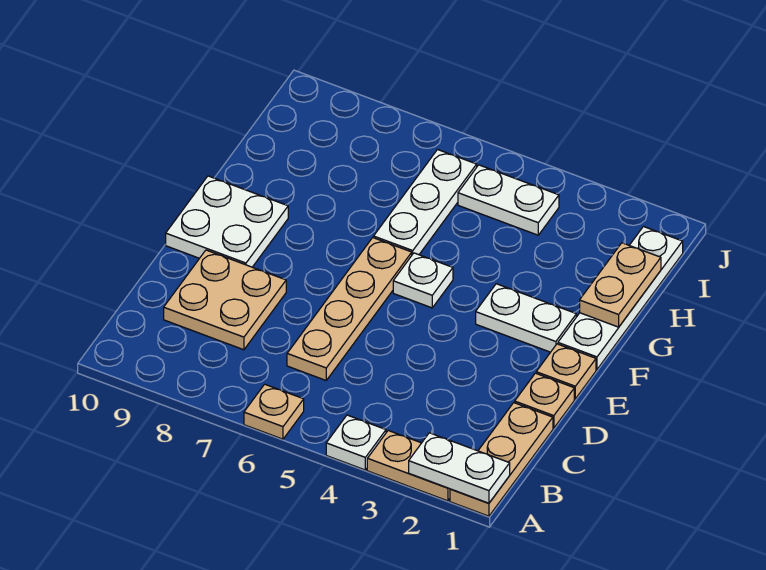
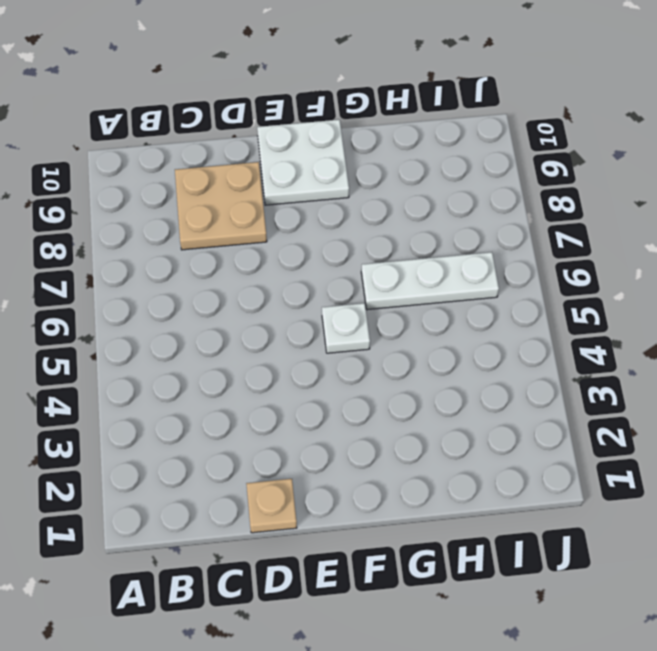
none -> tan 1x3 plate [450,403,553,516]
none -> tan 1x2 plate [367,431,450,501]
none -> white 1x1 plate [326,415,386,470]

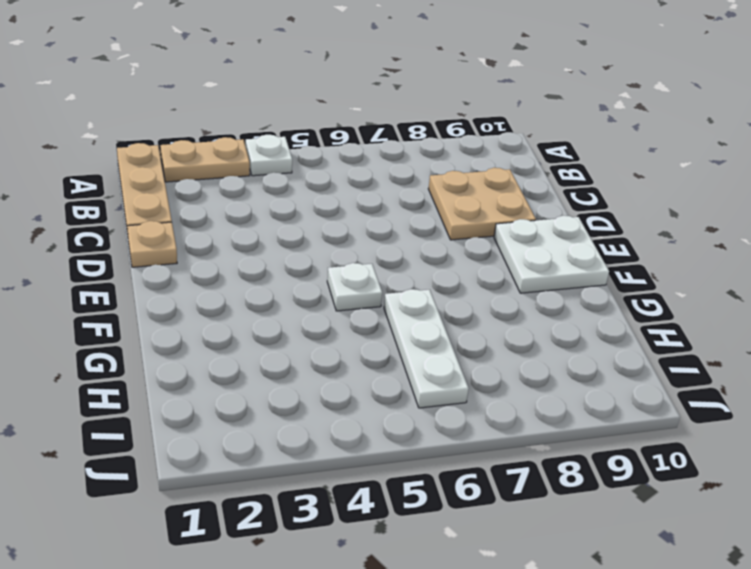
none -> tan 1x1 plate [244,384,304,439]
none -> tan 1x4 plate [287,238,412,380]
none -> tan 1x1 plate [536,344,596,399]

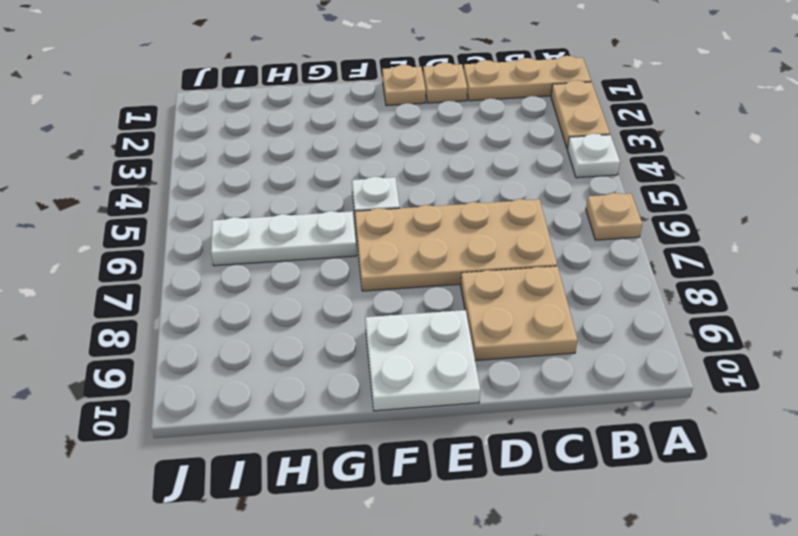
tan 2x4 plate [355,199,557,291] -> tan 1x4 plate [287,238,412,380]
none -> white 1x4 plate [558,227,683,369]
none -> white 1x2 plate [476,284,576,352]
none -> white 1x2 plate [458,165,559,235]

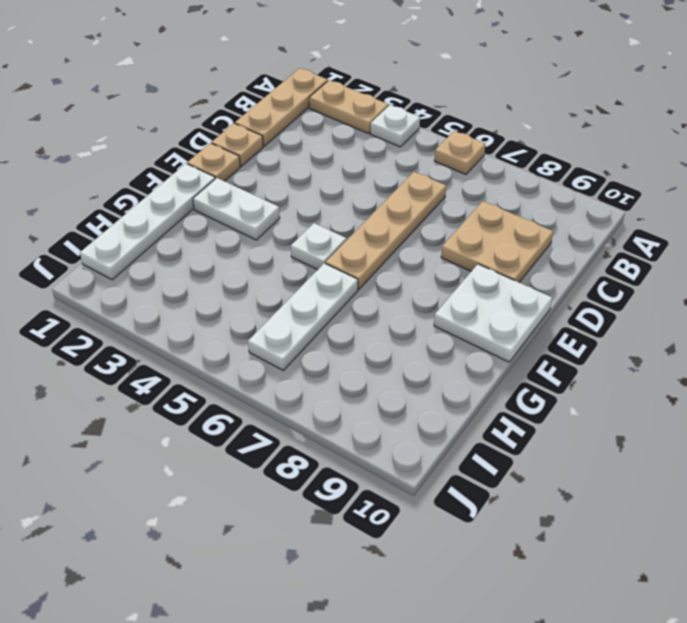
none -> white 1x2 plate [458,165,559,235]
none -> white 1x2 plate [409,433,510,503]
none -> tan 1x2 plate [580,243,661,327]

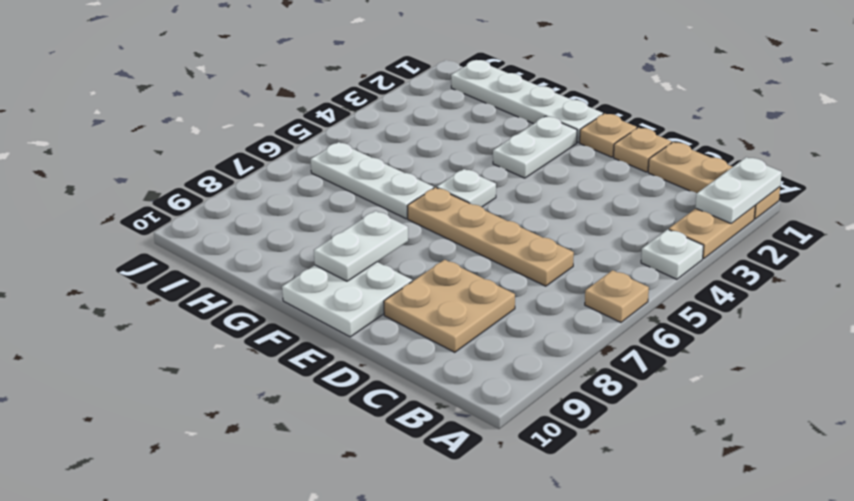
white 1x2 plate [314,211,408,281] -> white 1x2 plate moved to [458,165,559,235]
none -> tan 1x2 plate [580,243,661,327]

